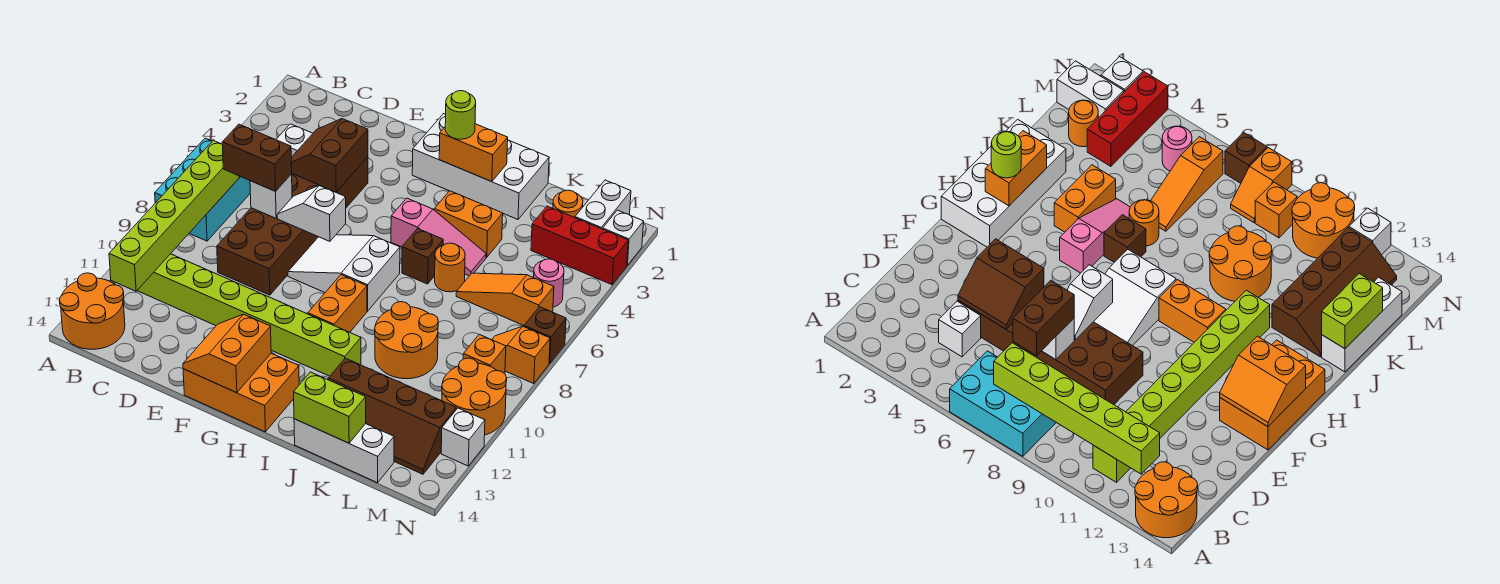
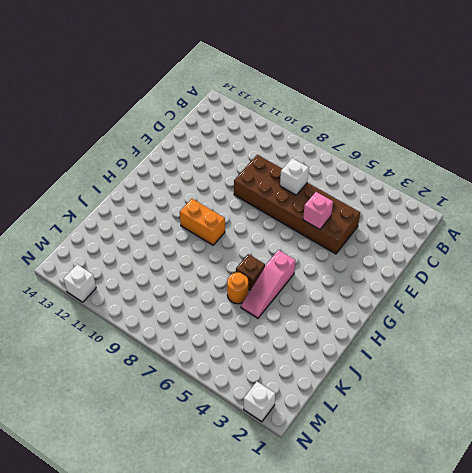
pink 1x1 brick [303,192,333,229] -> brown 2x2 slope [291,119,368,192]
none -> cyan 2x3 brick [155,138,250,241]
none -> orange 2x2 round brick [59,273,125,349]
none -> lime 1x8 brick [137,254,361,376]
none -> white 1x1 brick [276,124,313,157]

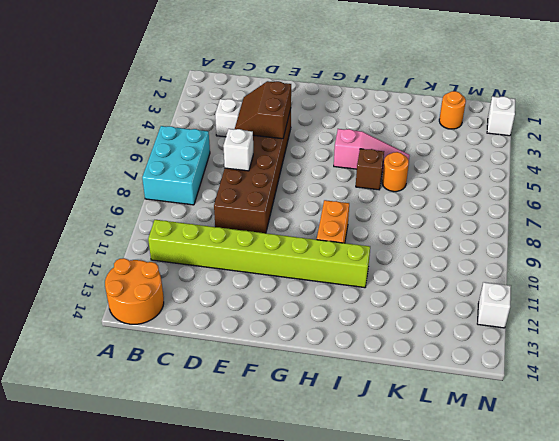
none -> white 2x3 slope [288,235,400,311]
none -> orange 2x3 brick [183,353,299,432]
none -> white 2x4 brick [412,114,549,219]
none -> orange 1x2 brick [434,191,503,257]

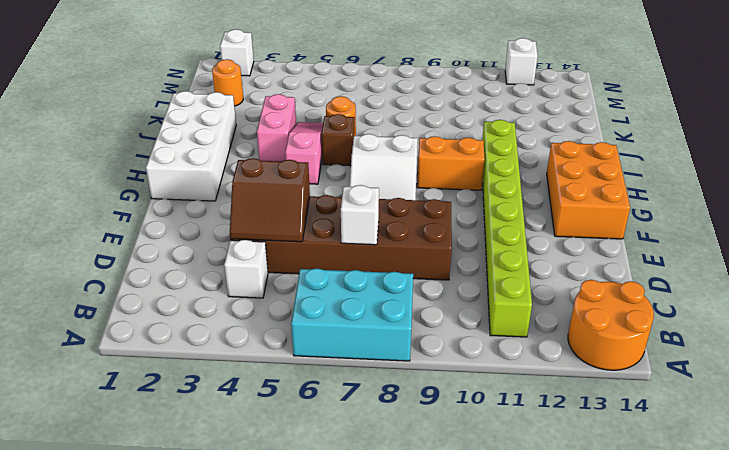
pink 1x2 brick [257,94,296,162] -> orange 1x2 brick [434,191,503,257]
none -> orange 2x2 round brick [375,302,438,379]
none -> brown 2x4 slope [328,358,456,474]
none -> white 1x3 brick [294,419,394,483]
none -> orange 1x3 slope [456,273,554,325]

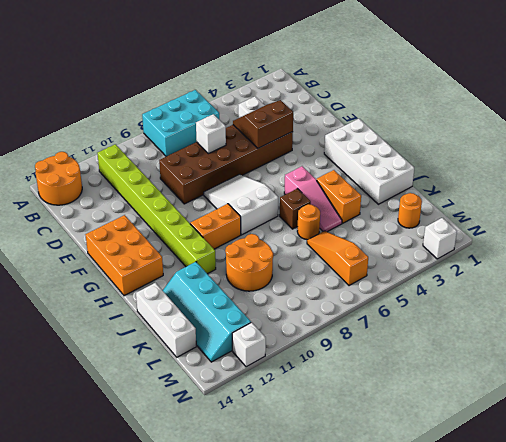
cyan 2x4 slope [163,262,251,362] -> brown 2x4 slope [328,358,456,474]
none -> red 1x3 brick [531,206,628,285]
none -> white 1x2 brick [575,180,631,229]
none -> pink 1x1 round brick [534,259,564,307]
none -> orange 1x2 slope [492,326,550,384]

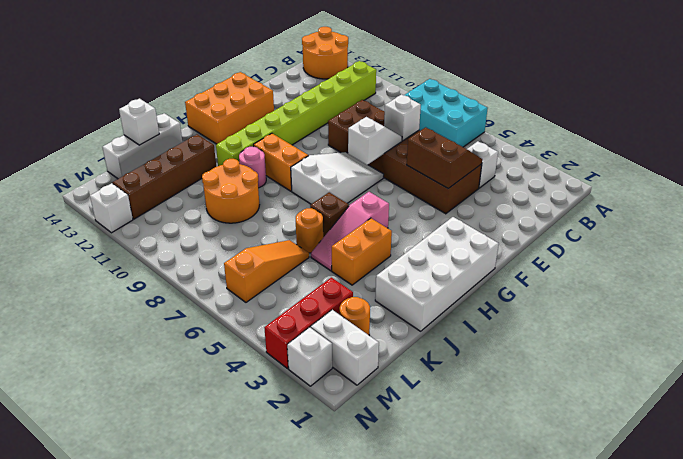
pink 1x1 round brick [239,147,266,188] -> pink 1x1 round brick moved to [534,259,564,307]
white 1x1 brick [119,99,159,145] -> lime 1x2 brick [294,372,366,443]
none -> orange 1x2 slope [492,326,550,384]
none -> orange 1x1 brick [463,335,506,373]
none -> orange 2x2 round brick [442,358,507,435]
none -> brown 1x1 brick [524,307,566,363]

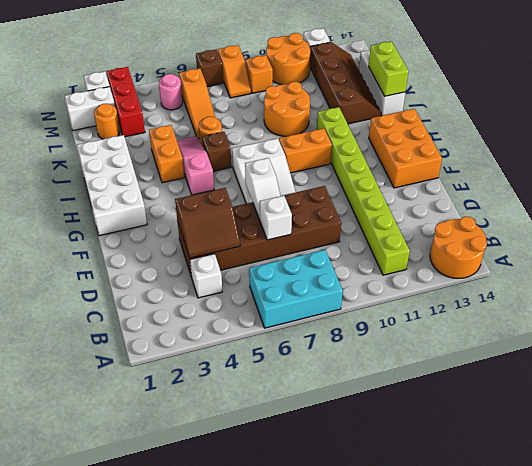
none -> lime 1x6 brick [109,141,239,291]
none -> orange 2x2 slope [183,314,271,393]
none -> orange 1x2 brick [439,124,508,182]
none -> brown 1x2 brick [222,124,292,191]

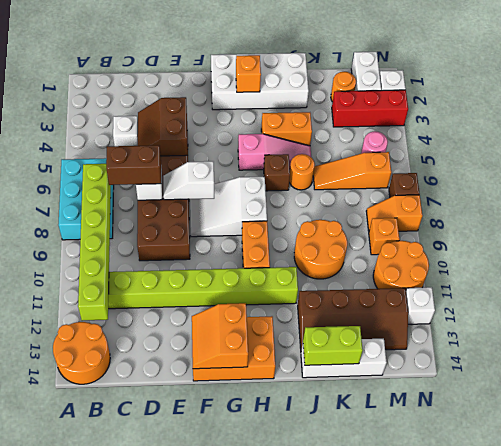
orange 1x1 brick [236,55,261,92] -> orange 1x2 brick [439,124,508,182]
none -> lime 1x1 round brick [445,91,476,139]

